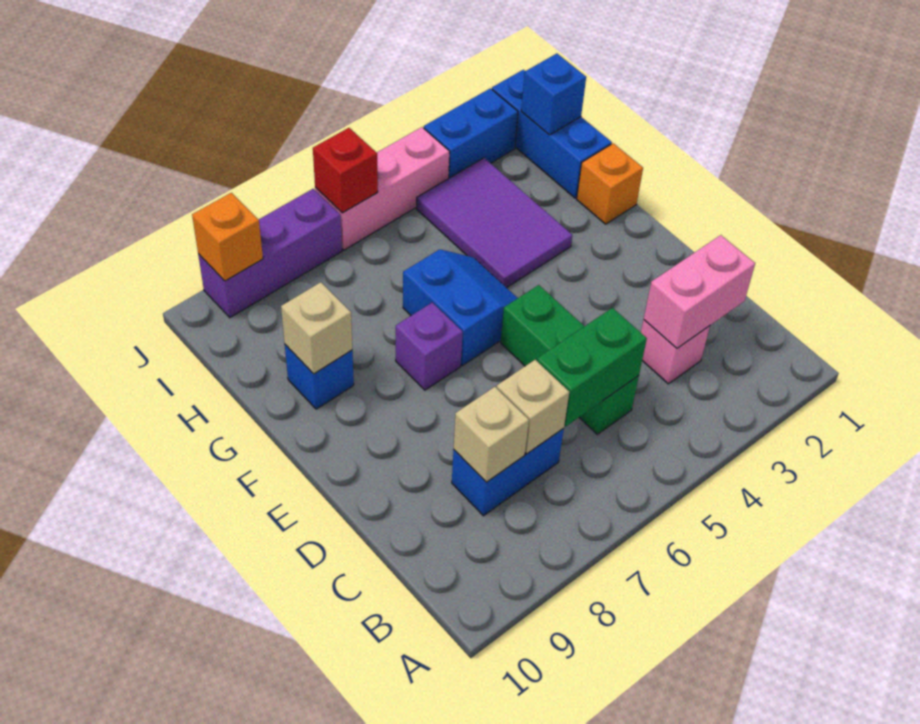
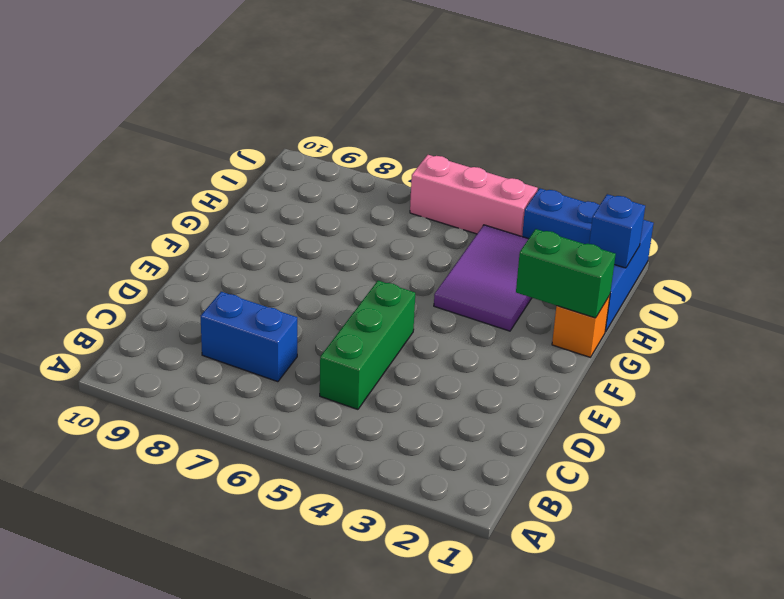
green 1x2 brick [516,229,616,318] -> green 1x2 brick moved to [537,308,647,426]
none -> pink 1x1 brick [641,320,710,384]
none -> blue 2x2 slope [403,249,518,365]
none -> purple 1x1 brick [396,303,463,390]

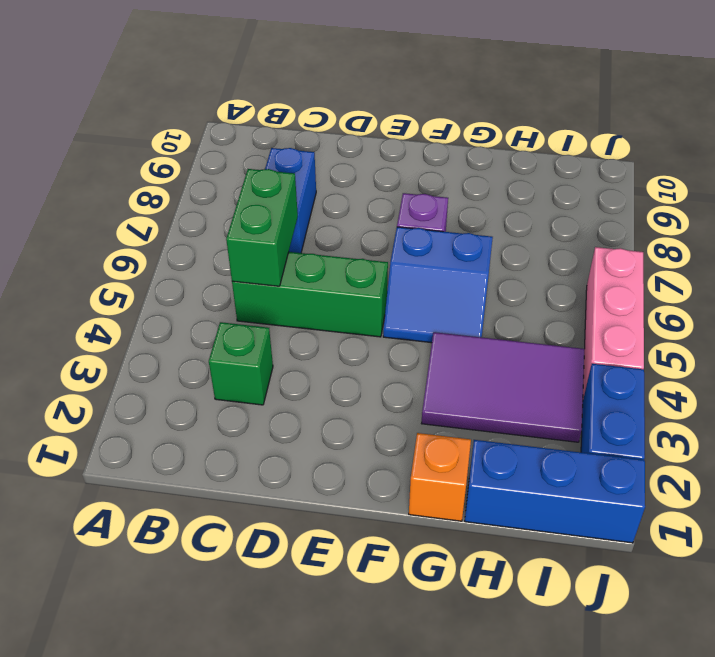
green 1x1 brick [209,322,273,405] -> pink 1x1 brick [641,320,710,384]
none -> blue 1x1 brick [285,345,354,409]
none -> purple 1x3 brick [198,189,342,318]
none -> pink 1x2 brick [644,235,755,348]

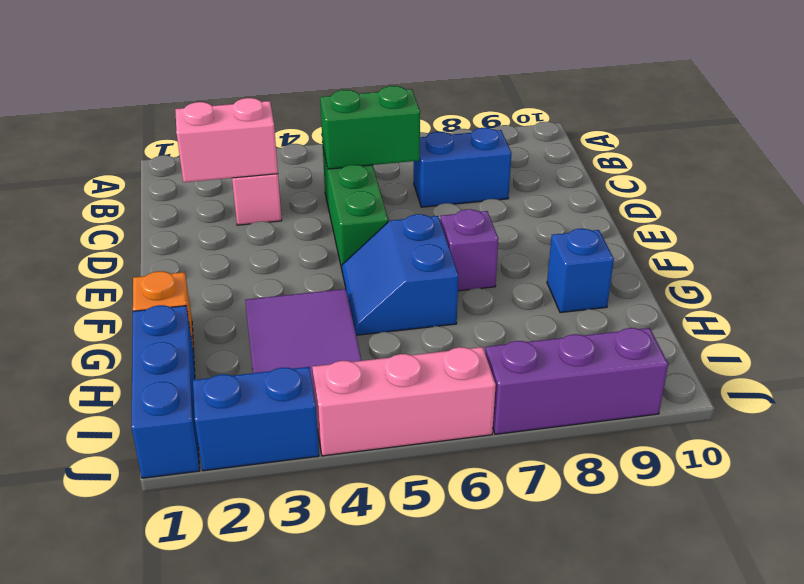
none -> tan 1x1 brick [497,360,569,454]
none -> tan 1x1 brick [454,387,529,482]
none -> tan 1x1 brick [281,282,352,374]

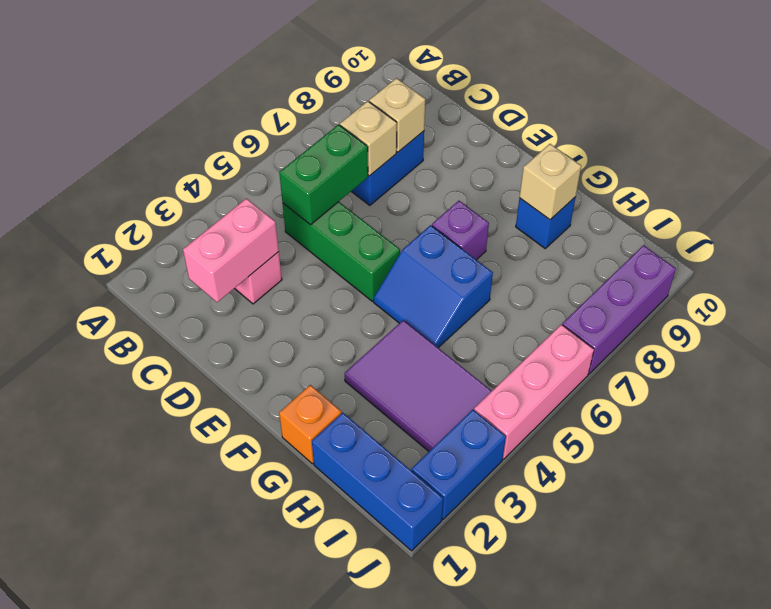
none -> blue 1x1 brick [521,54,586,135]
none -> red 1x1 brick [313,128,378,213]
none -> orange 1x1 brick [192,193,263,281]

